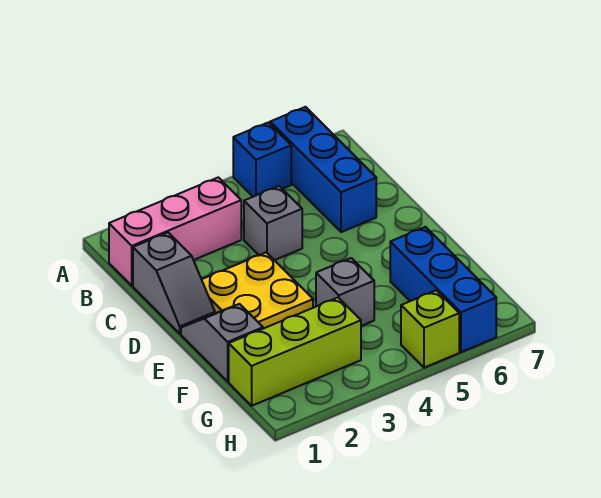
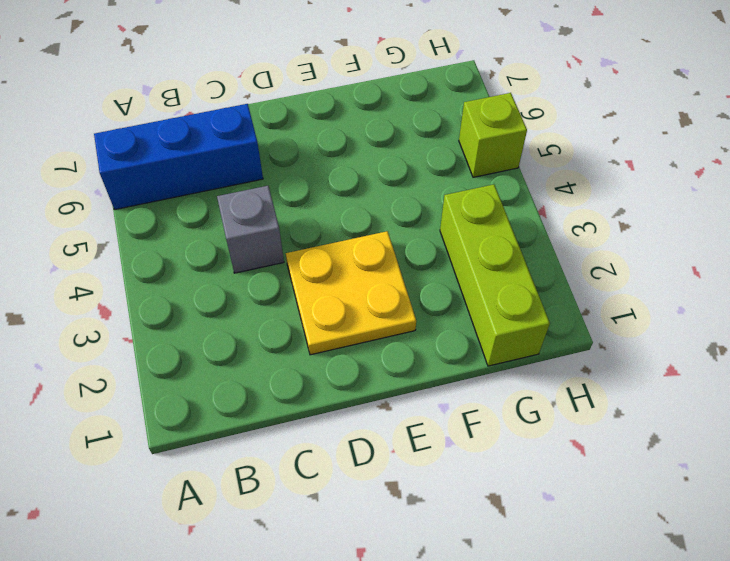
none -> blue 1x1 brick [233,122,291,197]
none -> pink 1x3 brick [109,177,241,286]

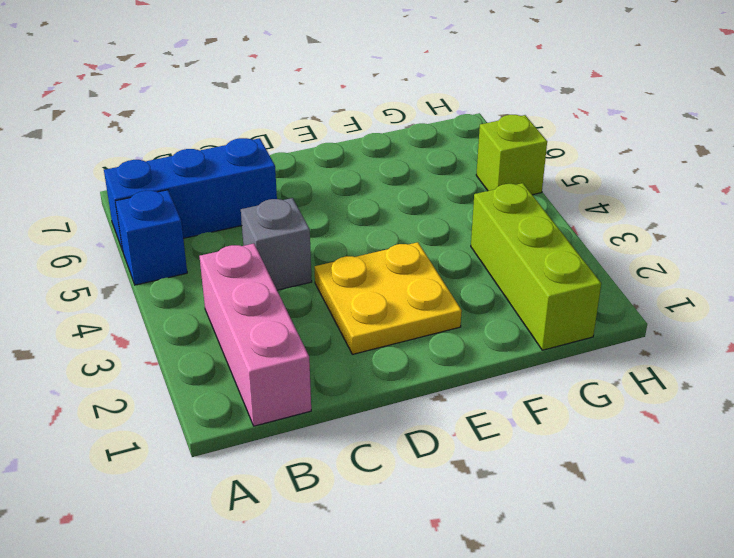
none -> grey 1x2 slope [133,233,215,334]
none -> grey 1x2 slope [181,304,263,382]

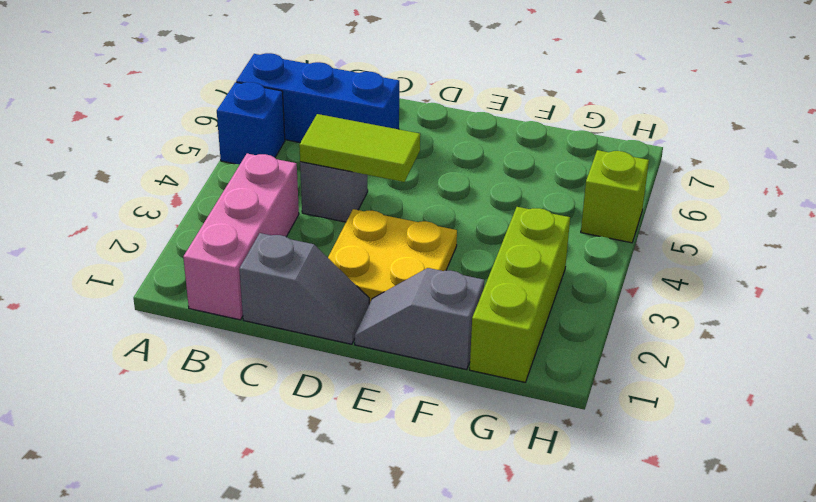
lime 1x2 tile [299,114,420,182] -> none
none -> grey 1x1 brick [316,258,374,326]
none -> blue 1x3 brick [390,227,496,352]

